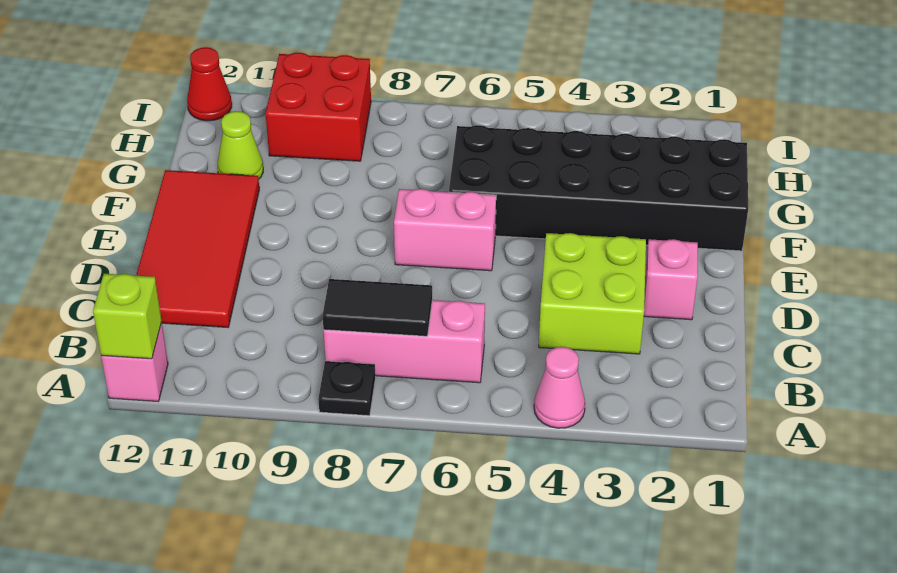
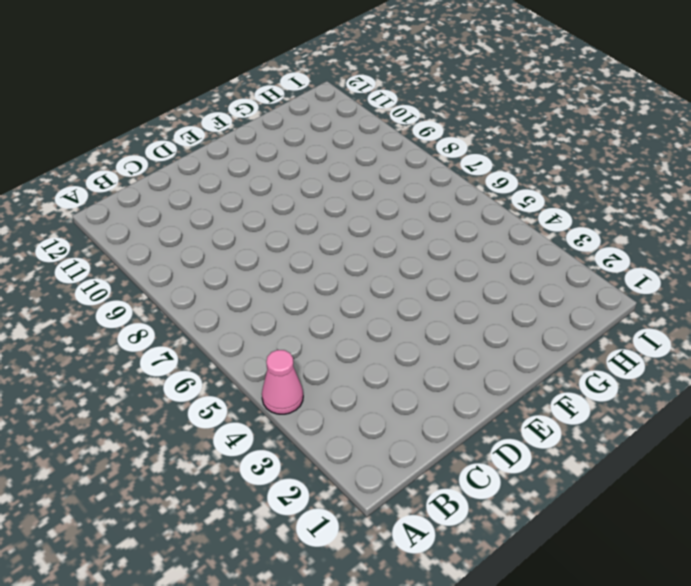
none -> black 1x1 plate [318,361,376,416]
none -> pink 1x1 brick [101,322,168,401]
none -> pink 1x3 brick [324,300,485,383]

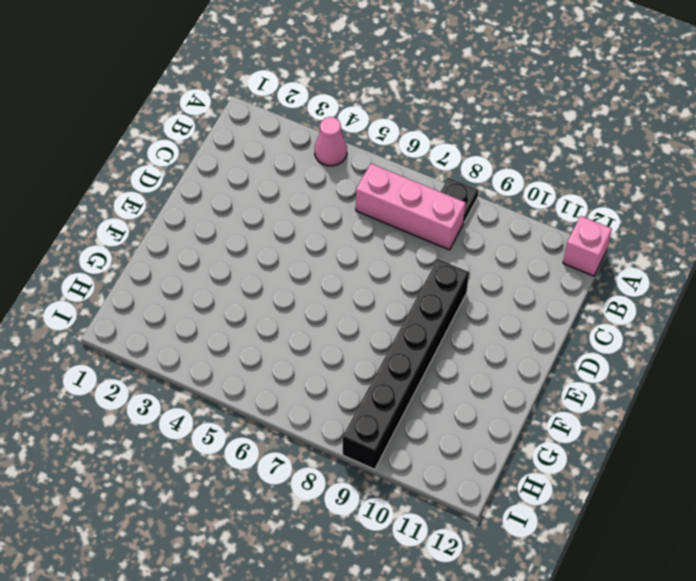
black 1x6 brick [343,259,469,469] -> red 2x2 brick [266,53,371,161]
none -> lime 2x2 brick [539,233,646,354]
none -> red 2x4 tile [136,170,259,327]
none -> pink 1x1 brick [644,239,698,320]

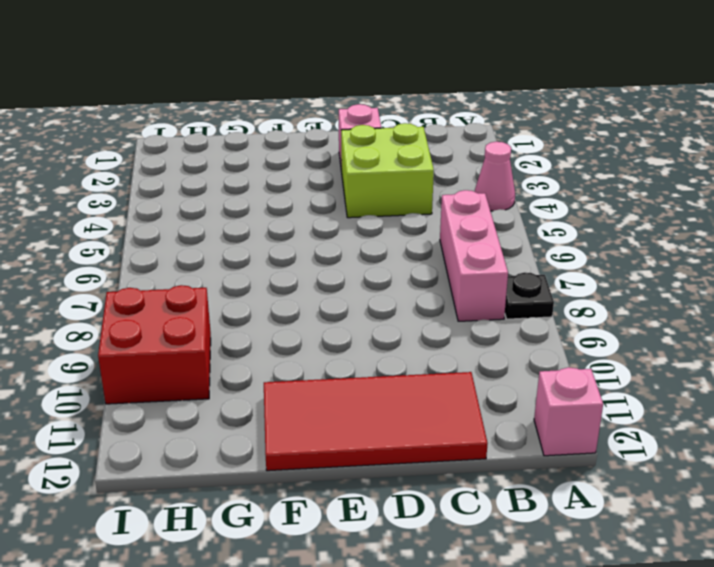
none -> pink 1x2 brick [394,189,496,271]
none -> black 2x6 brick [449,125,748,251]
none -> lime 1x1 cone [218,111,263,179]

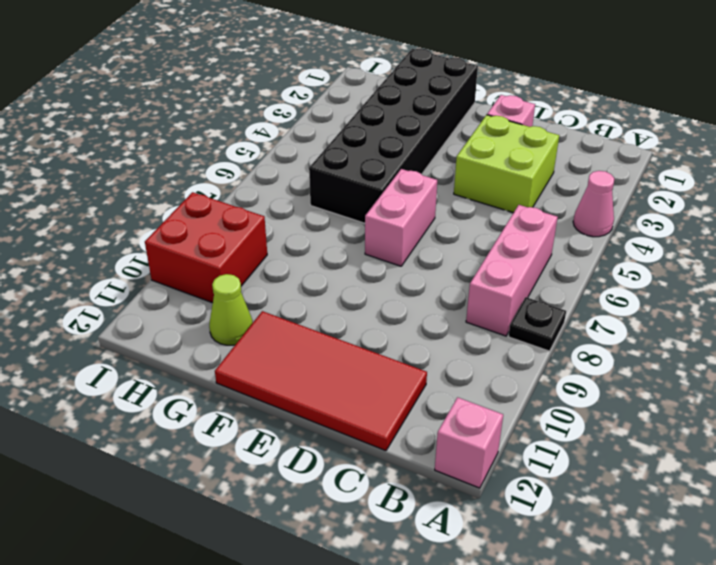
none -> red 1x1 cone [187,47,232,121]
none -> lime 1x1 brick [93,274,162,359]
none -> black 1x2 tile [323,279,432,336]

